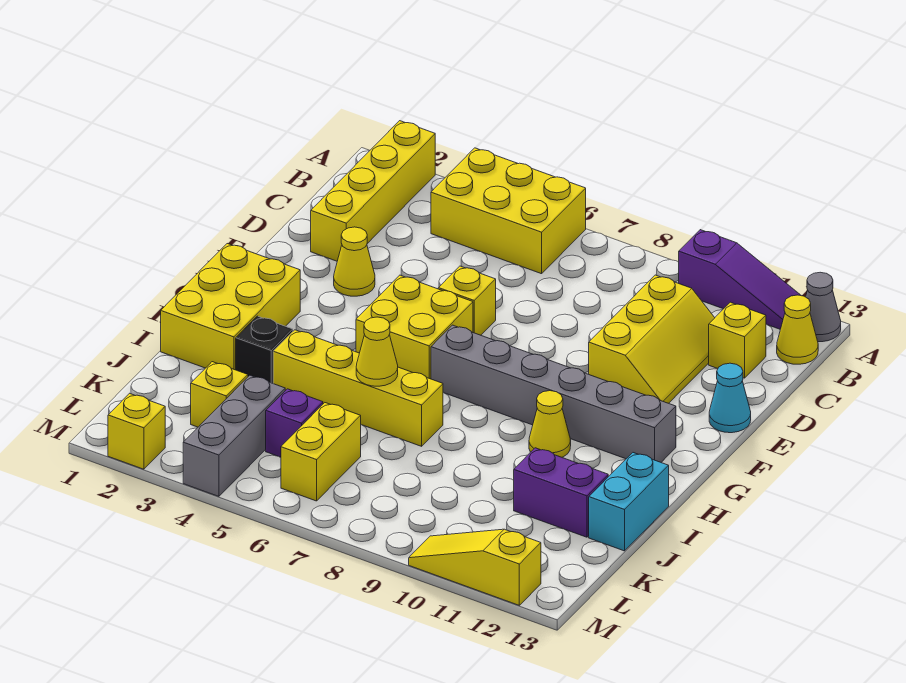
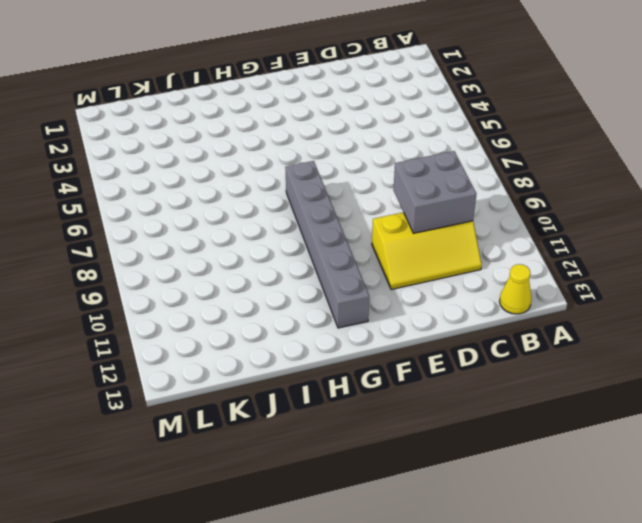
grey 2x2 brick [393,151,476,233] -> none
none -> yellow 1x4 brick [311,121,435,261]
none -> yellow 2x3 brick [431,148,586,274]
none -> purple 1x3 slope [679,230,801,329]

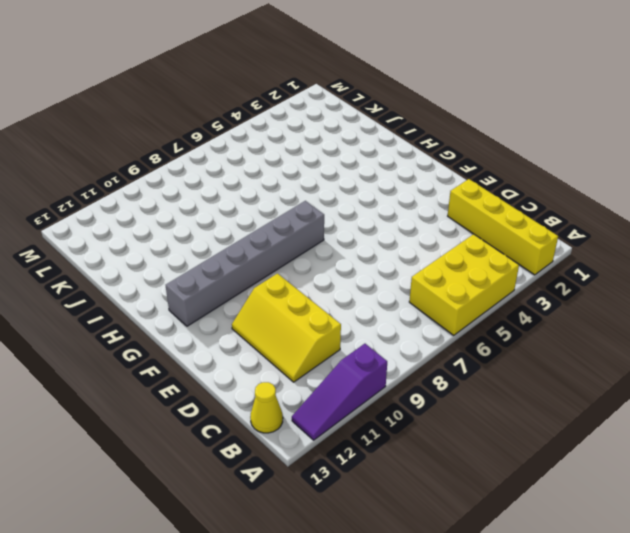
none -> grey 1x1 cone [806,272,841,342]
none -> yellow 1x1 brick [709,302,766,378]
none -> yellow 1x1 cone [334,227,375,296]

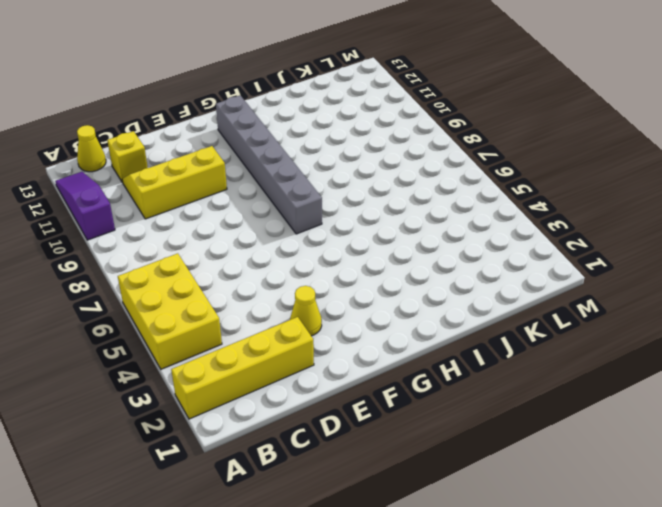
none -> grey 1x1 cone [806,272,841,342]
none -> yellow 1x1 brick [438,266,496,335]
none -> cyan 1x1 cone [709,363,751,433]

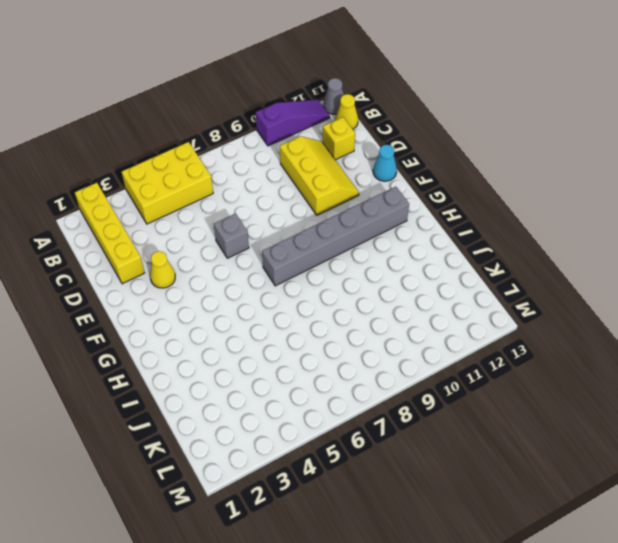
grey 1x1 brick [214,213,249,258] -> yellow 1x1 brick [438,266,496,335]
none -> yellow 2x2 brick [356,275,473,379]
none -> yellow 2x3 brick [161,244,300,370]
none -> yellow 1x1 cone [529,391,571,457]

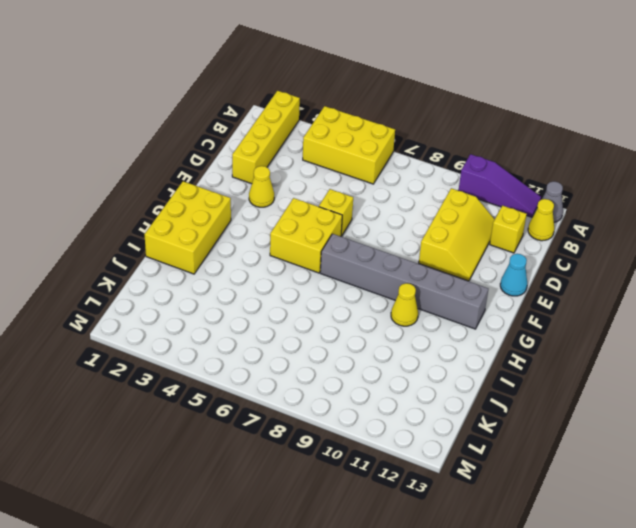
none -> black 1x1 brick [236,316,293,383]
none -> yellow 1x4 brick [273,330,443,446]
none -> cyan 1x2 brick [589,453,669,551]

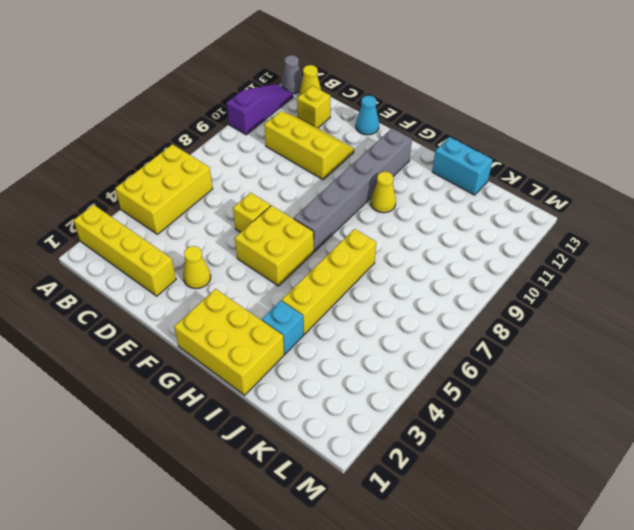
cyan 1x1 brick [262,301,304,354] -> black 1x1 brick [236,316,293,383]
none -> purple 1x2 brick [514,448,608,537]
none -> yellow 1x1 brick [191,362,248,427]
none -> grey 1x3 brick [183,375,285,496]

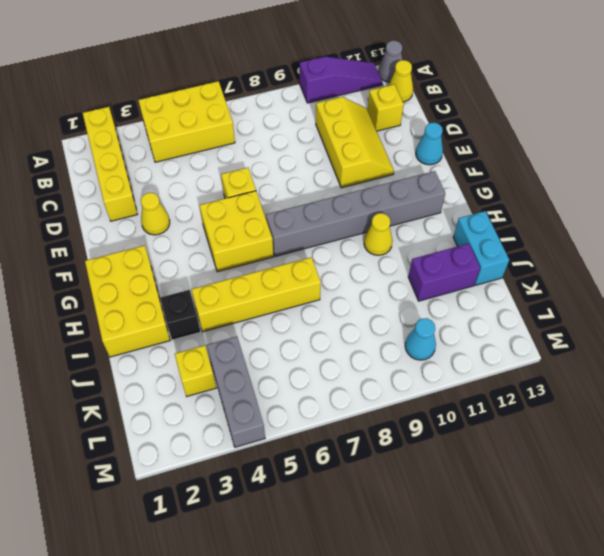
cyan 1x1 cone [405,318,436,360] -> none
none -> purple 1x1 brick [266,389,323,457]
none -> yellow 1x2 brick [281,403,361,501]
none -> yellow 1x1 brick [108,393,165,469]

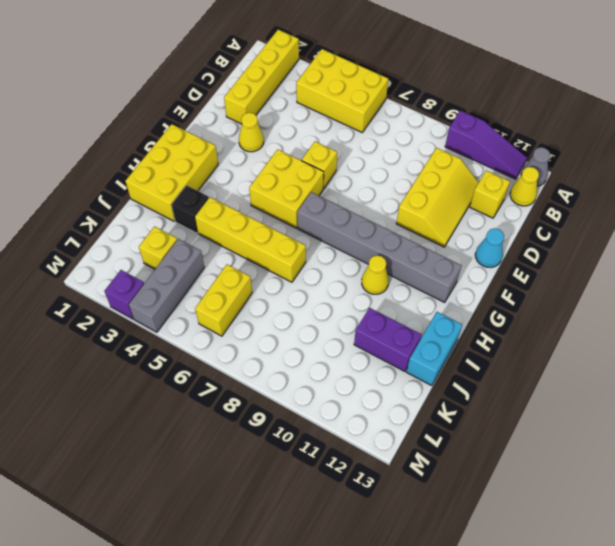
purple 1x1 brick [105,270,144,319] -> purple 1x1 brick moved to [266,389,323,457]
none -> yellow 1x1 brick [108,393,165,469]
none -> yellow 1x3 slope [409,529,541,605]
none -> yellow 1x1 cone [356,317,398,386]

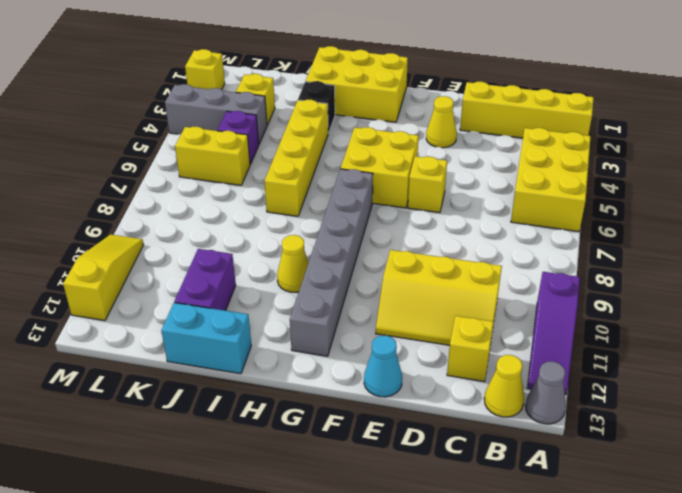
none -> yellow 1x1 cone [356,317,398,386]

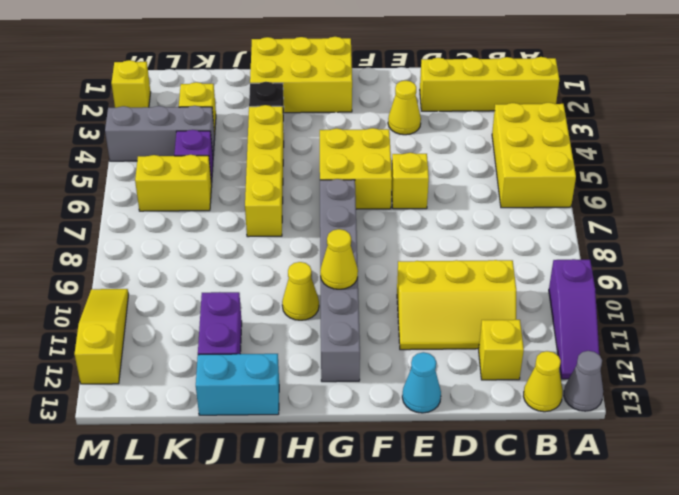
yellow 1x1 cone [320,229,358,289] -> yellow 1x1 cone moved to [356,317,398,386]

